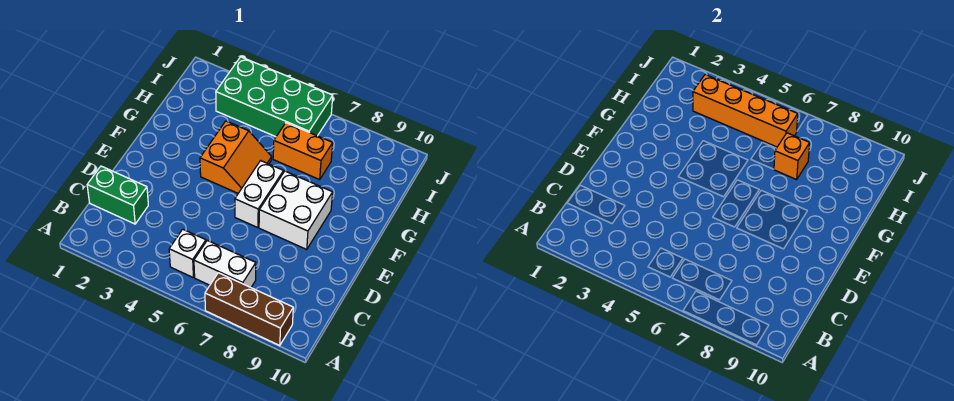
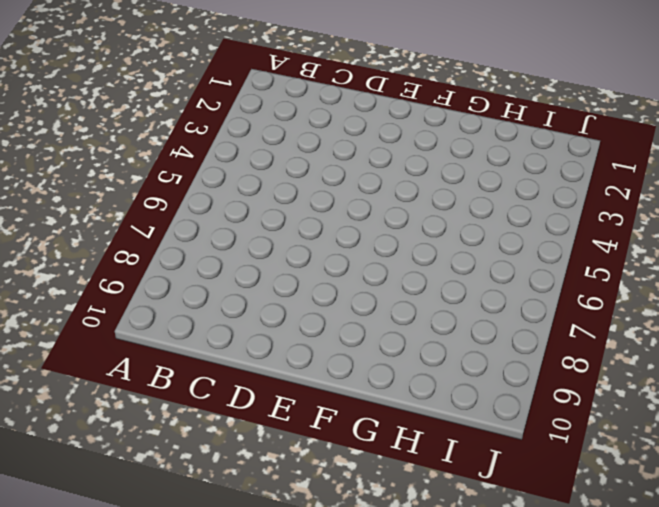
none -> brown 1x3 brick [205,273,293,345]
none -> white 1x1 brick [169,229,206,277]

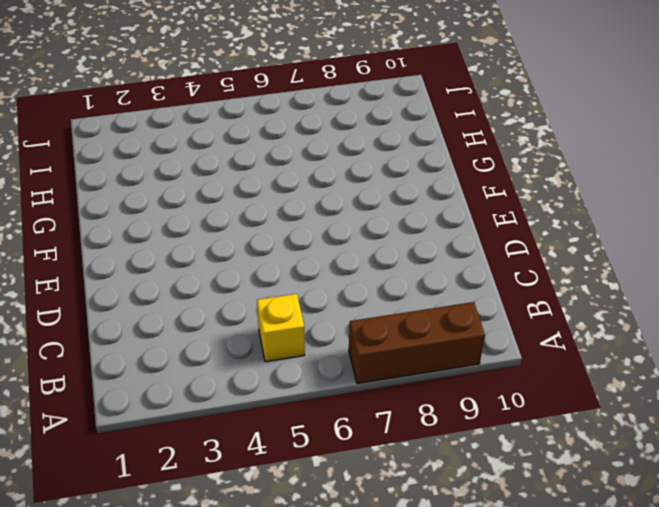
yellow 1x1 brick [257,294,305,362] -> white 1x1 brick [169,229,206,277]
none -> white 1x2 brick [194,240,256,287]
none -> green 1x2 brick [87,166,148,224]

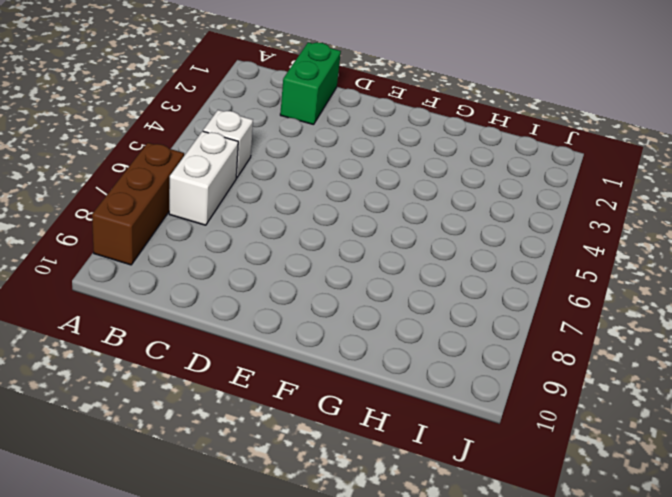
none -> white 1x2 brick [235,161,283,228]
none -> white 2x2 brick [259,171,333,249]

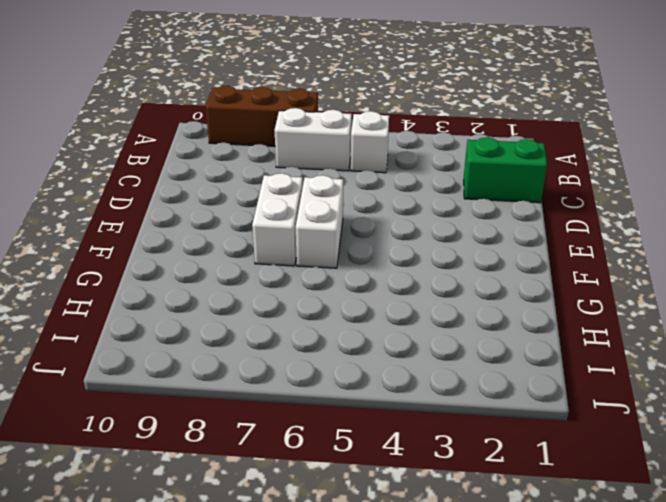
white 1x2 brick [252,173,303,266] -> white 2x2 brick [259,171,333,249]
none -> orange 2x2 slope [200,121,272,193]
none -> orange 1x2 brick [273,123,333,180]

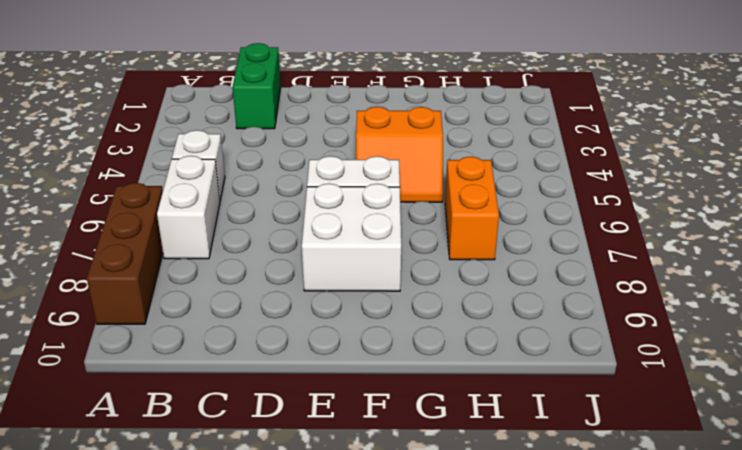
none -> green 2x4 brick [216,57,333,137]
none -> orange 1x1 brick [774,133,810,180]

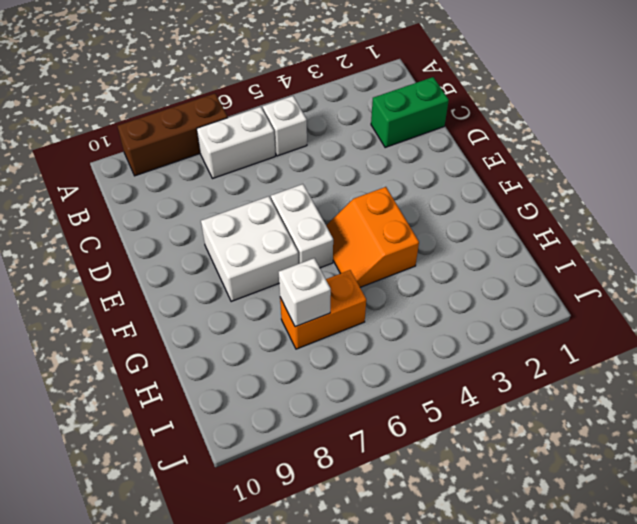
white 1x1 brick [279,258,331,327] -> orange 1x1 brick [774,133,810,180]
none -> green 2x4 brick [216,57,333,137]
none -> orange 1x4 brick [693,75,798,147]

